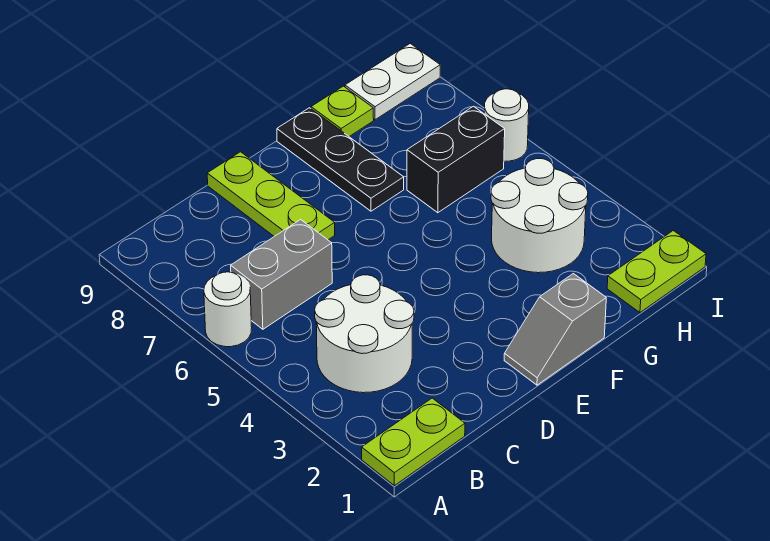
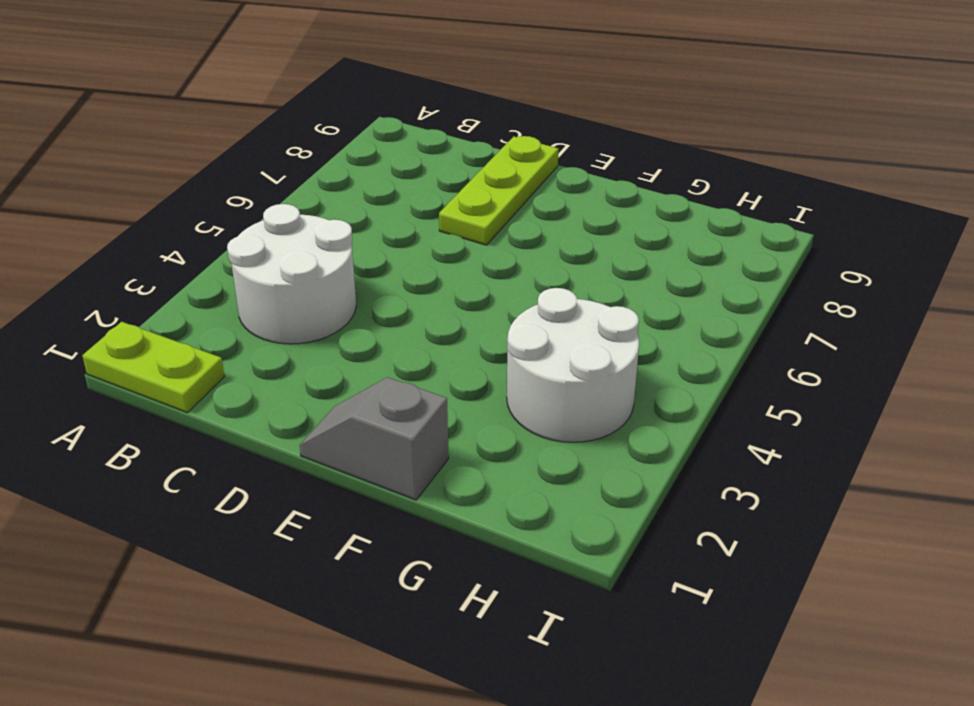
none -> white 1x1 round brick [204,272,252,347]
none -> grey 1x2 brick [231,220,332,329]
none -> black 1x3 plate [277,108,404,211]

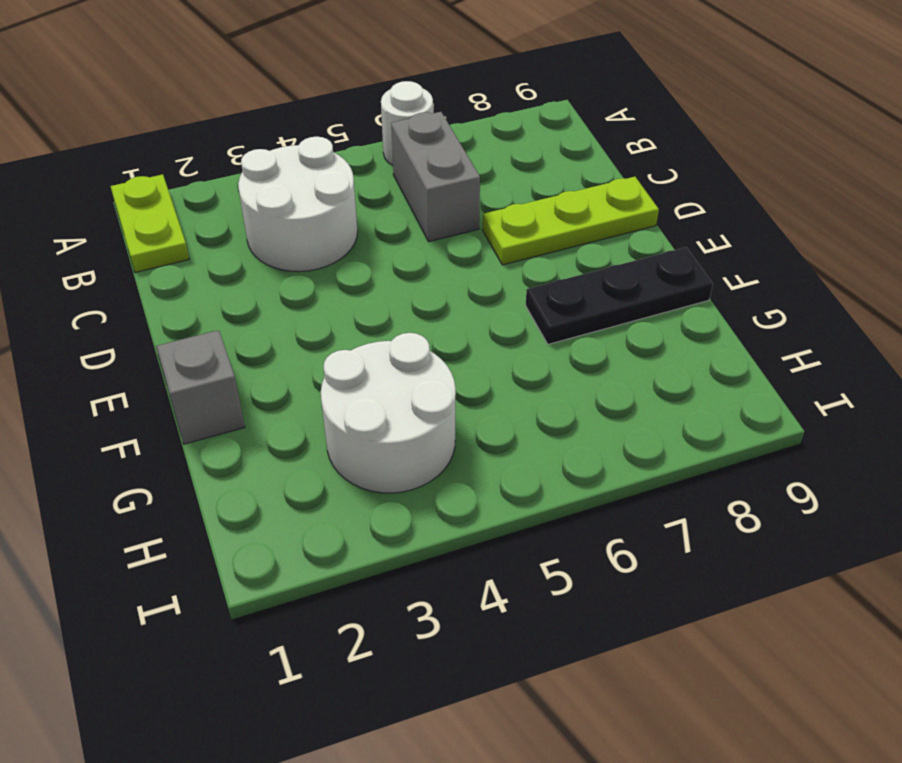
none -> black 1x2 brick [407,106,505,213]
none -> lime 1x1 plate [311,86,374,136]
none -> lime 1x2 plate [607,231,706,312]

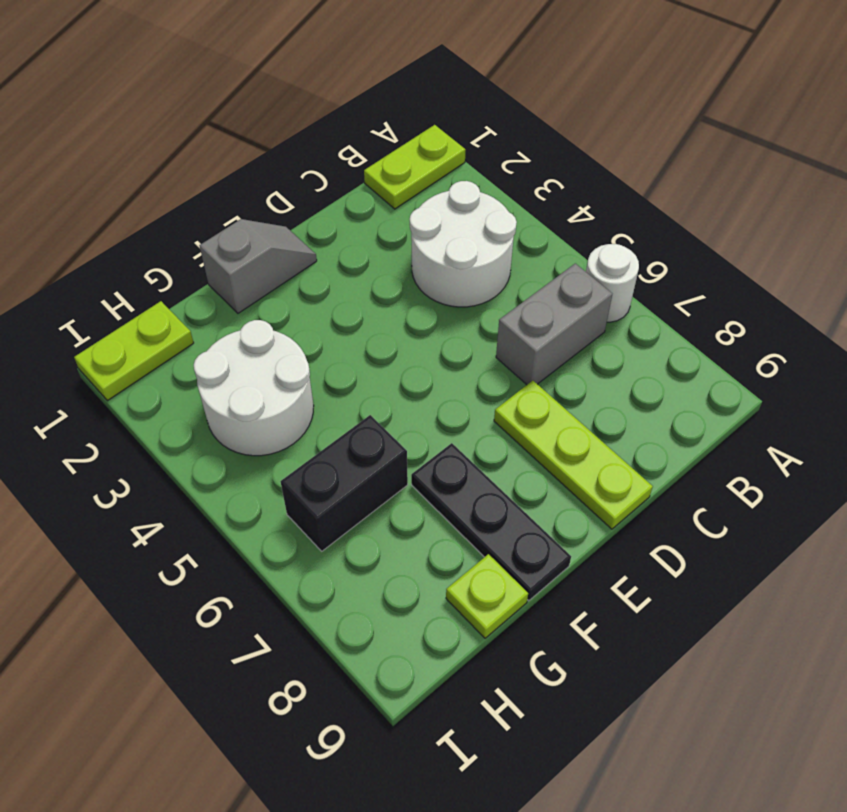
none -> white 1x2 plate [345,44,440,120]
none -> white 1x1 round brick [484,89,529,161]

